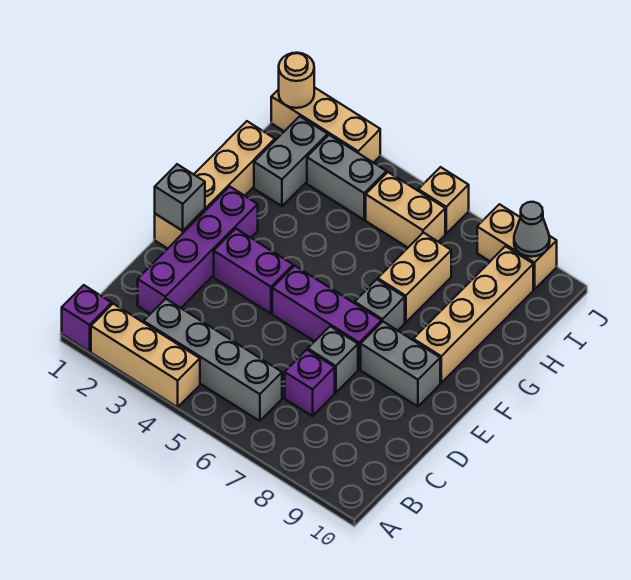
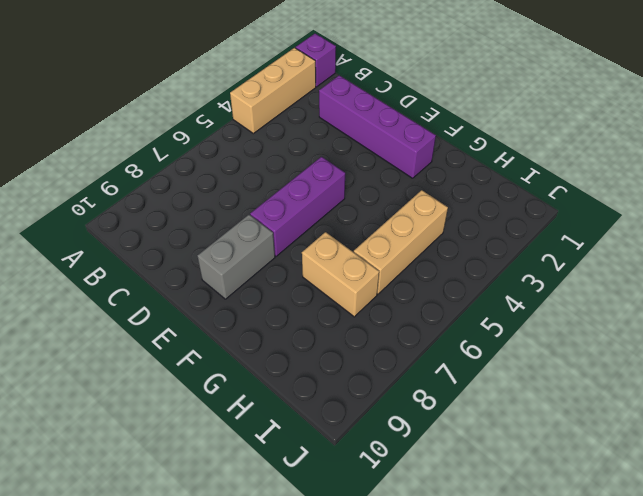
tan 1x3 brick [354,190,448,294] -> tan 1x3 brick moved to [271,87,380,163]
none -> grey 1x4 brick [144,299,282,421]
none -> purple 1x1 brick [285,350,335,416]
none -> grey 1x1 brick [308,326,358,393]

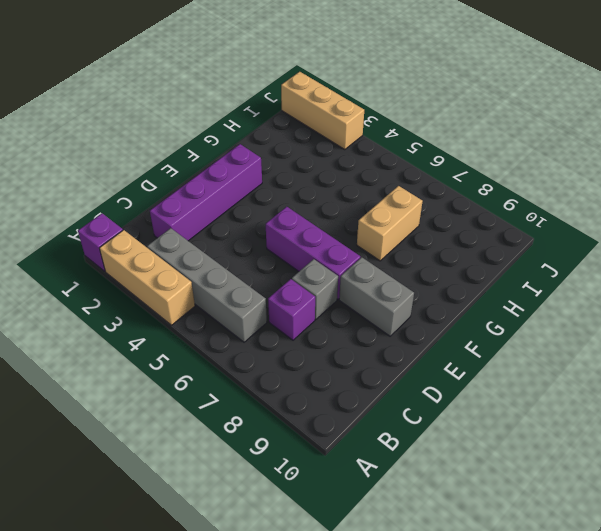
none -> tan 1x4 brick [155,121,275,248]
none -> purple 1x2 brick [214,229,293,314]
none -> grey 1x1 brick [355,279,405,331]

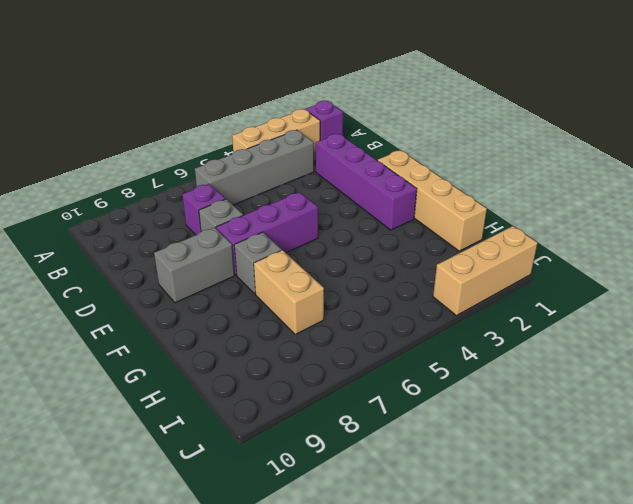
none -> purple 1x2 brick [214,229,293,314]
none -> tan 1x4 brick [413,246,533,383]
none -> grey 1x2 brick [254,116,328,206]

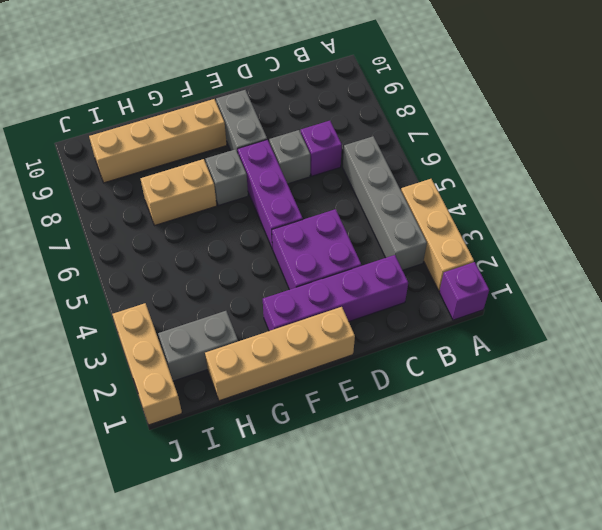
purple 2x2 brick [272,209,361,290] -> purple 1x2 brick [214,229,293,314]
none -> grey 1x2 brick [307,135,386,220]
none -> tan 1x2 brick [366,172,445,247]
none -> tan 1x1 brick [418,167,469,233]

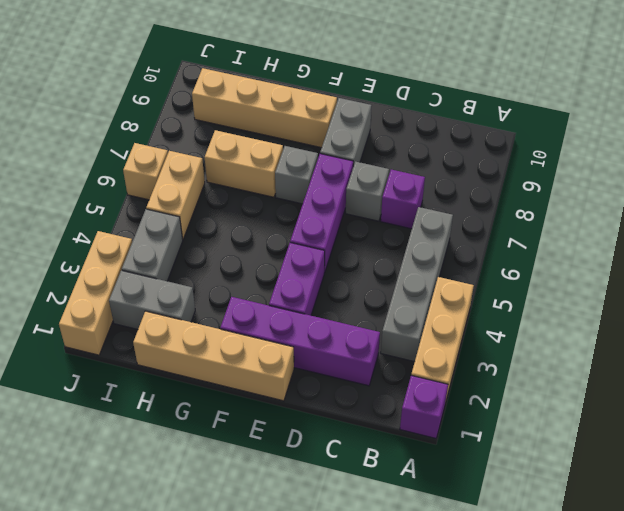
none -> tan 1x2 brick [477,204,557,289]
none -> grey 1x1 brick [155,164,205,231]
none -> tan 1x1 round brick [279,53,314,108]

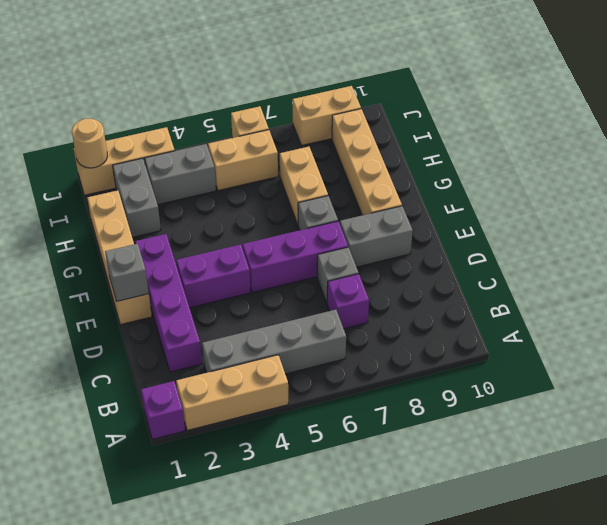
none -> grey 1x1 cone [514,202,550,257]

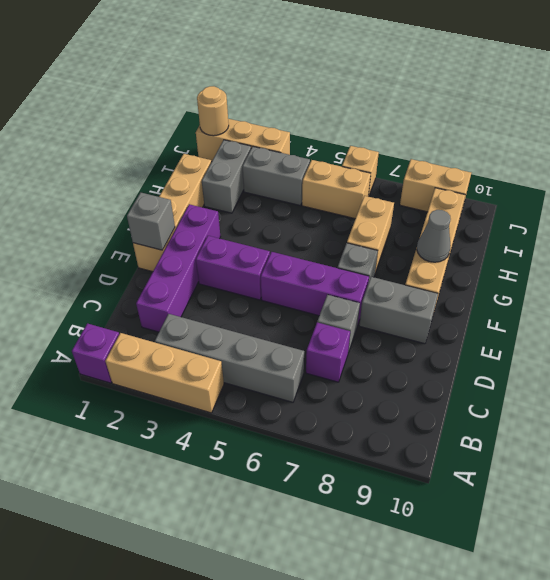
grey 1x1 cone [417,210,451,262] -> grey 1x1 cone moved to [514,202,550,257]

